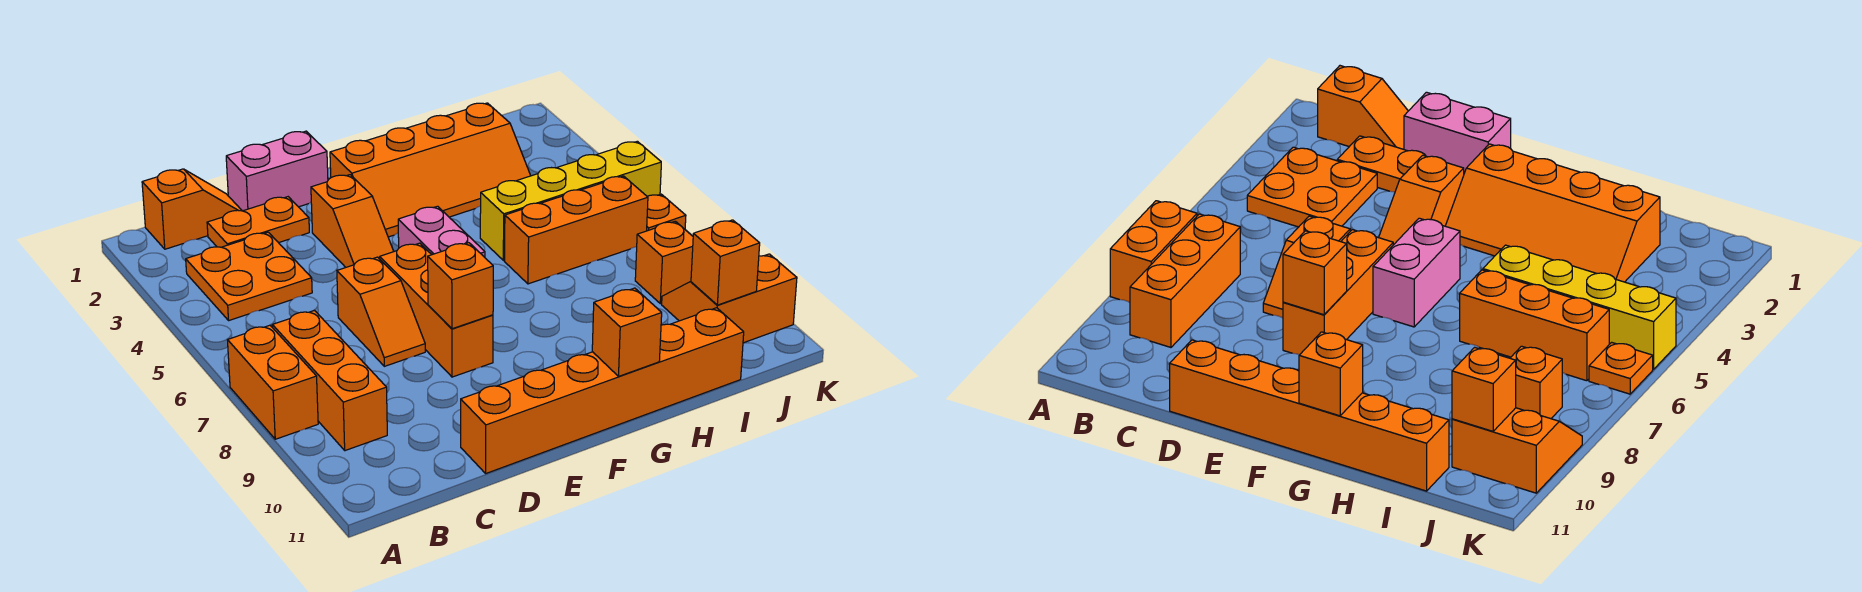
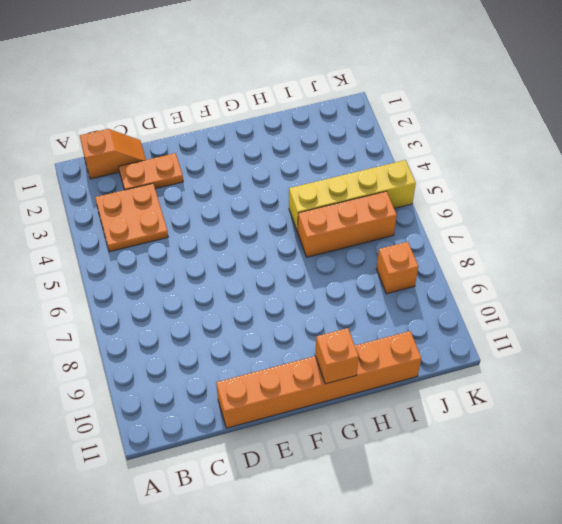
none -> orange 1x2 brick [228,325,318,439]
none -> orange 1x3 brick [272,311,387,451]
none -> pink 1x2 brick [226,131,328,211]

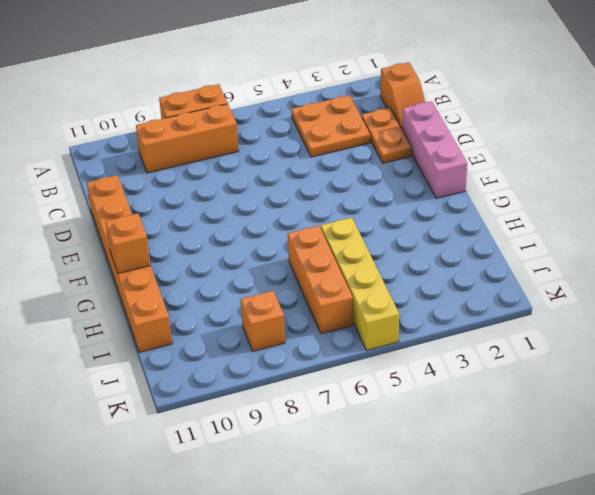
pink 1x3 brick [402,101,467,198] -> pink 1x2 brick [226,131,328,211]
none -> orange 1x2 slope [337,257,425,366]
none -> orange 1x2 slope [311,175,394,267]
none -> orange 1x3 brick [380,243,493,377]

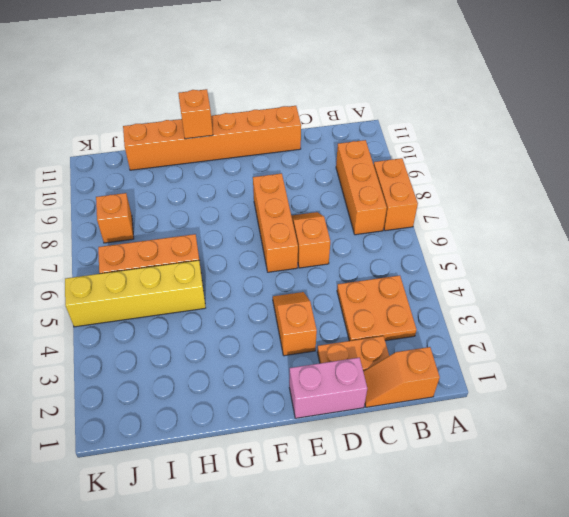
none -> orange 2x4 slope [330,103,531,237]
none -> pink 1x2 brick [398,206,485,257]
none -> orange 2x2 slope [662,254,797,343]

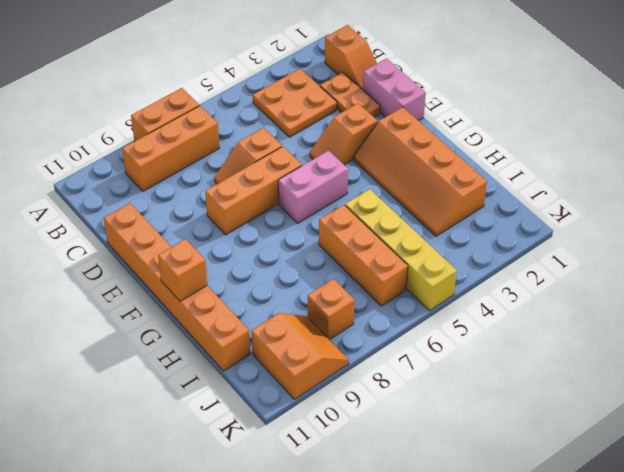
none -> orange 1x1 plate [647,194,686,231]
none -> orange 1x1 brick [428,243,493,329]
none -> orange 1x1 brick [691,220,760,305]

